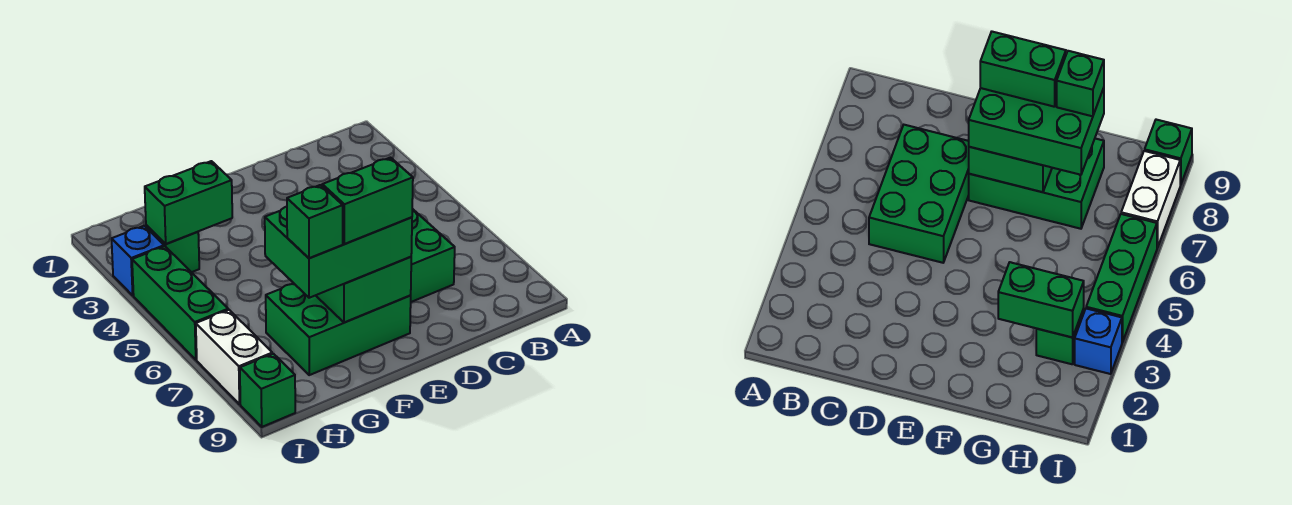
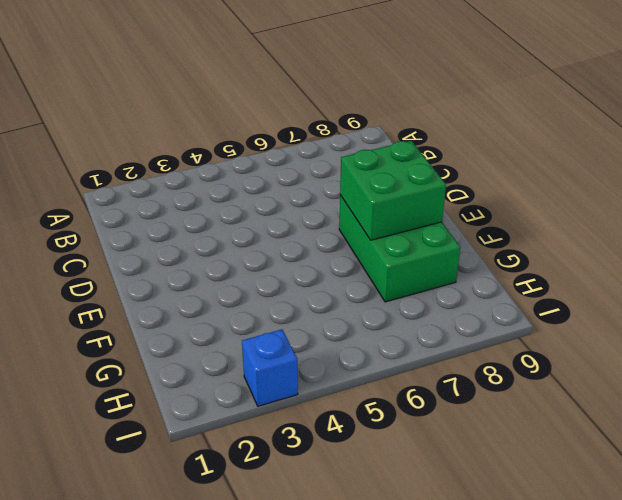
none -> green 2x3 brick [410,209,455,302]
none -> green 1x1 brick [146,225,199,272]
none -> green 1x3 brick [132,246,228,360]

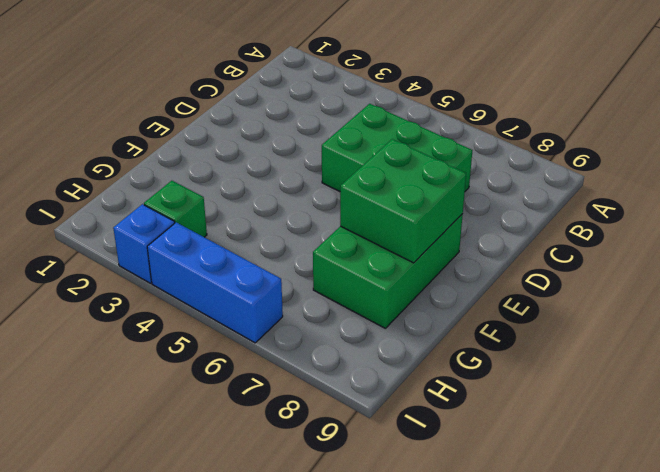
blue 1x3 brick [147,222,283,343] -> green 1x3 brick [132,246,228,360]
none -> white 1x2 brick [196,310,272,404]
none -> green 1x1 brick [240,354,295,427]
none -> green 1x2 brick [145,161,232,244]

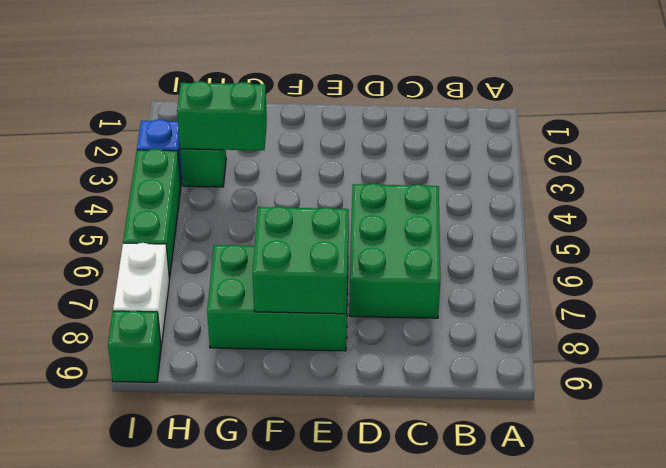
none -> green 2x3 brick [265,207,412,298]
none -> green 1x2 brick [322,158,413,244]
none -> green 1x1 brick [287,185,343,258]

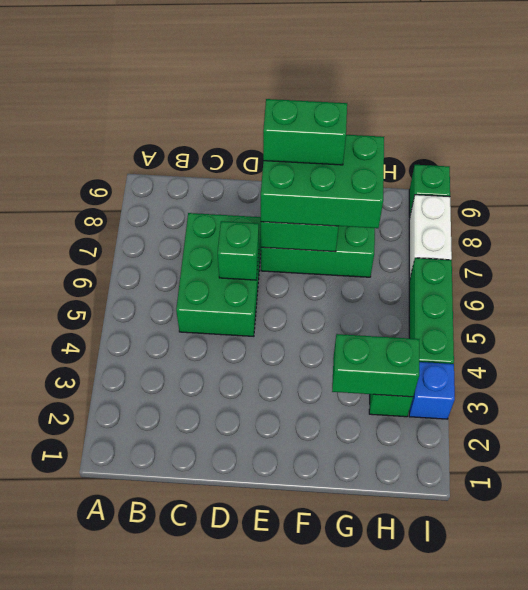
green 1x1 brick [218,221,259,280] -> green 1x1 brick moved to [287,185,343,258]

